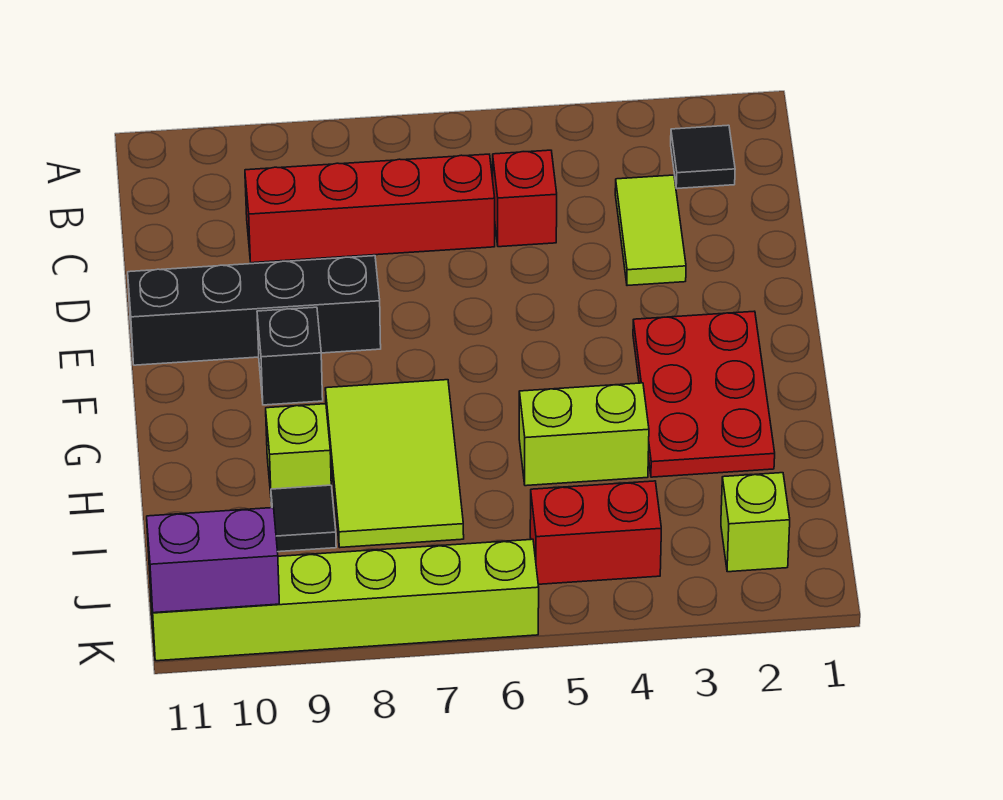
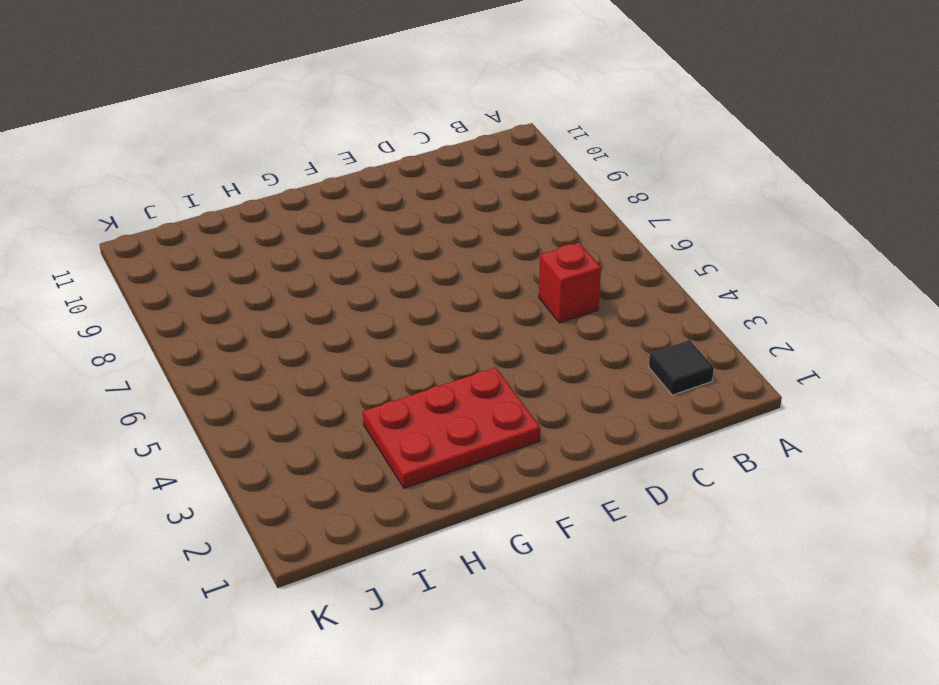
none -> lime 1x2 tile [615,175,686,286]
none -> red 1x4 brick [245,154,495,263]
none -> black 1x4 brick [128,256,381,365]

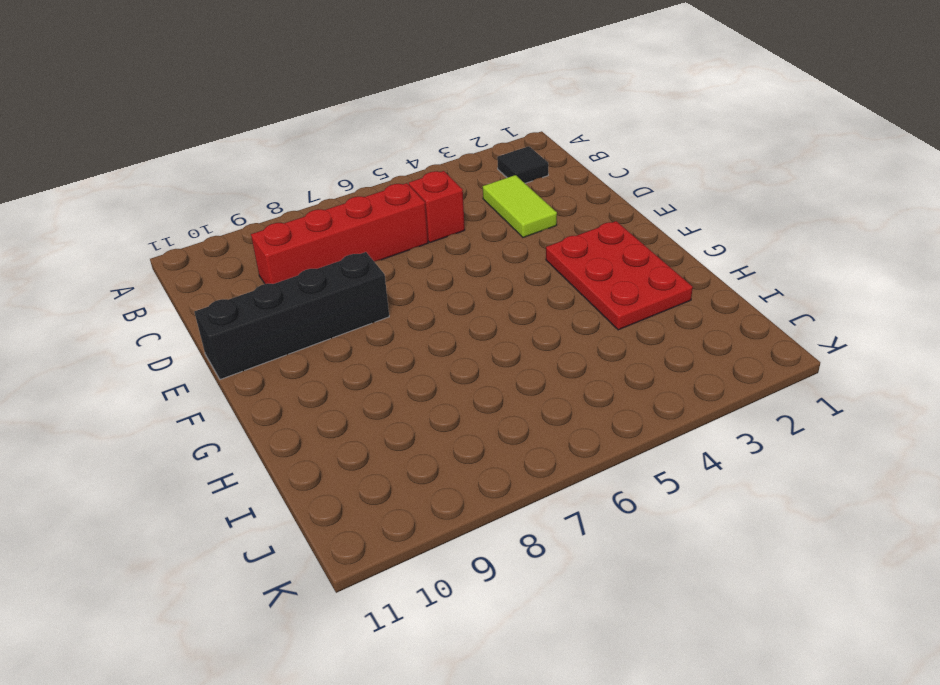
none -> black 1x1 brick [257,307,323,405]
none -> lime 2x3 tile [325,380,464,547]
none -> lime 1x2 brick [519,383,649,486]

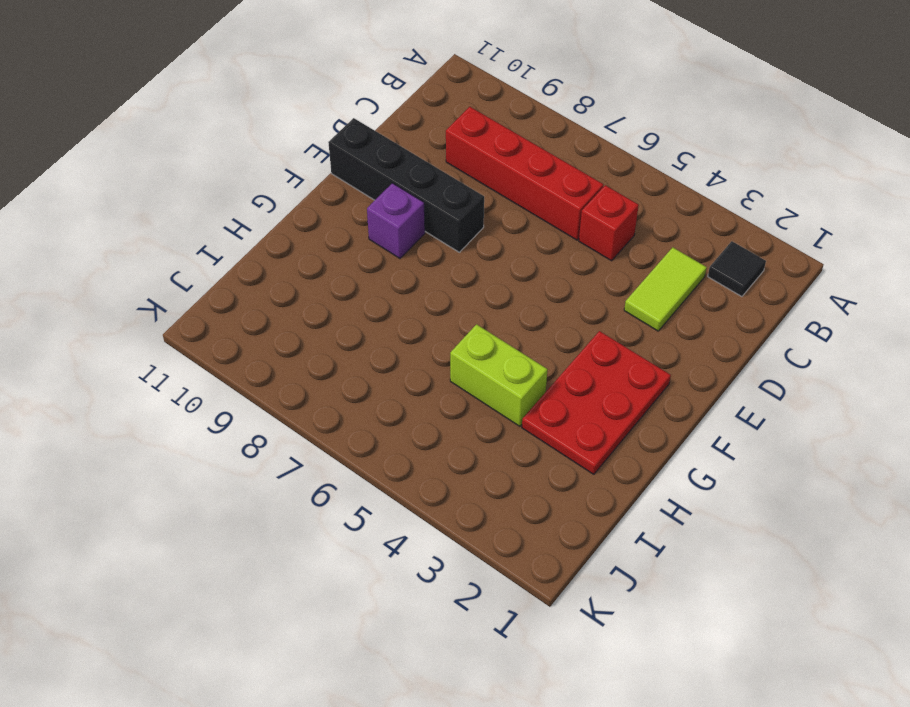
purple 1x1 brick [367,183,425,258] -> black 1x1 brick [257,307,323,405]
none -> lime 2x3 tile [325,380,464,547]
none -> lime 1x1 brick [266,404,331,494]
none -> black 1x1 tile [271,485,336,552]

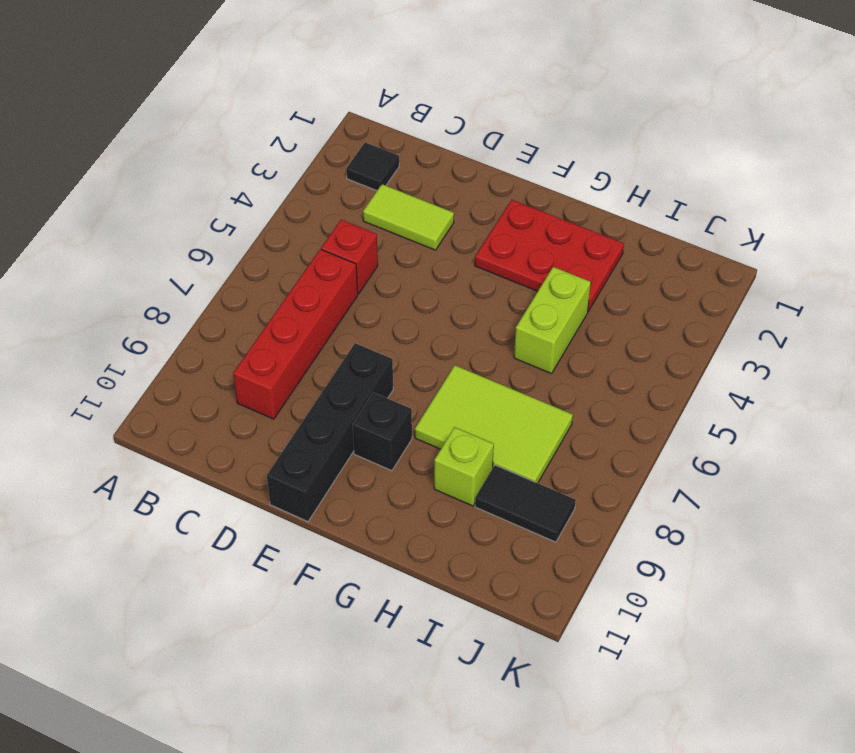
black 1x2 tile [475,465,576,542] -> black 1x1 tile [271,485,336,552]
none -> lime 1x1 brick [721,473,790,572]
none -> red 1x2 brick [530,481,661,584]
none -> lime 1x6 brick [149,539,539,661]

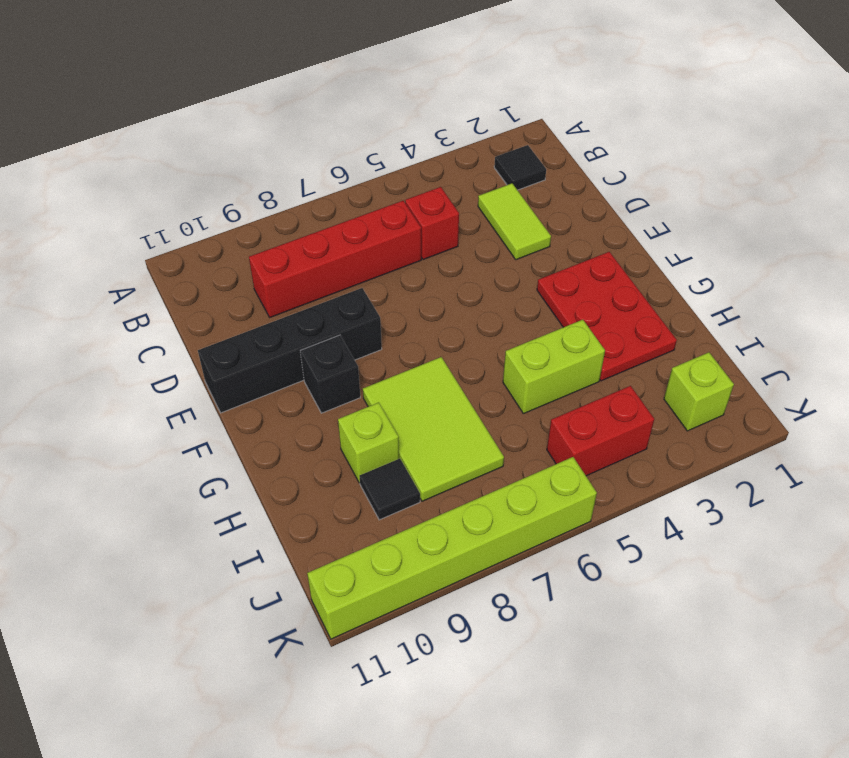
none -> purple 1x2 brick [147,508,279,613]

